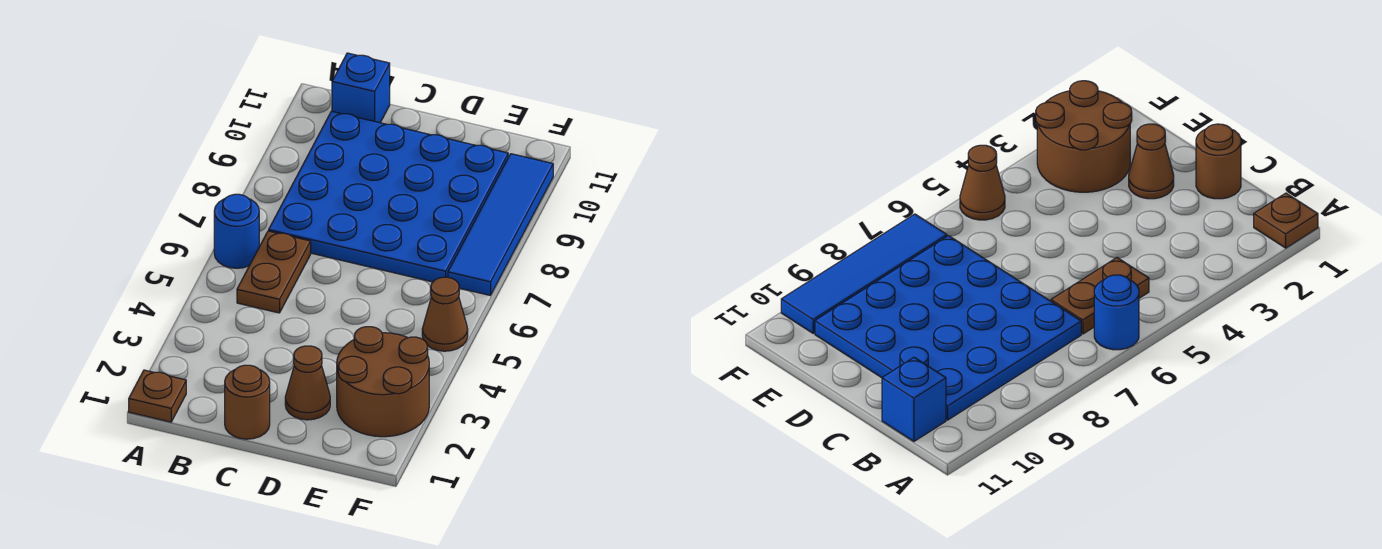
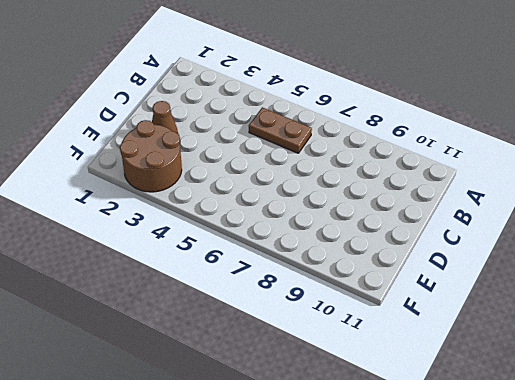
none -> brown 1x1 plate [129,370,186,422]
none -> blue 1x1 round brick [214,194,259,268]

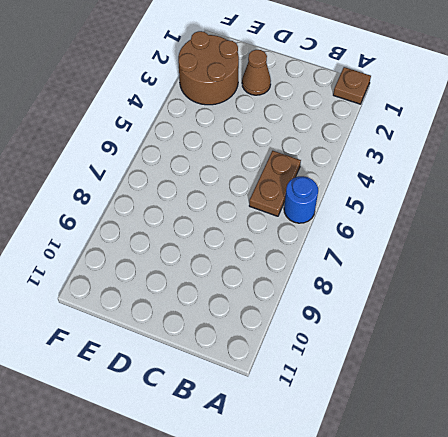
none -> blue 4x4 plate [269,111,508,282]
none -> blue 1x1 brick [332,53,390,123]

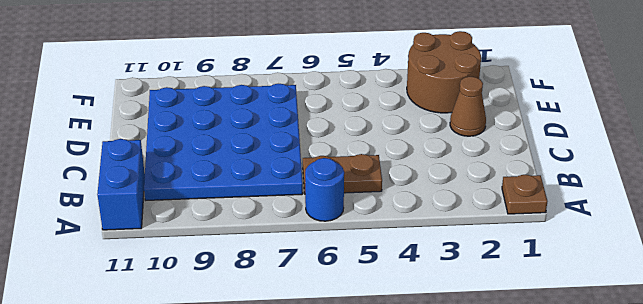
blue 1x2 brick [97,139,145,230] -> blue 1x1 brick [332,53,390,123]
none -> brown 1x1 round brick [225,365,270,439]
none -> brown 1x1 cone [422,277,468,351]

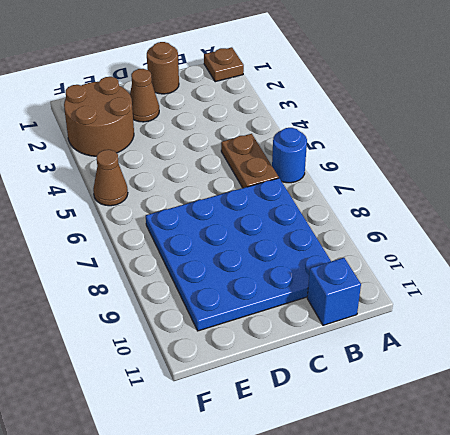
none -> blue 1x4 tile [448,154,553,295]

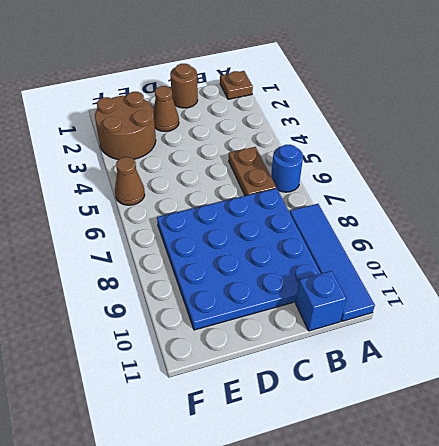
blue 1x4 tile [290,204,375,321] -> blue 1x4 tile moved to [448,154,553,295]

